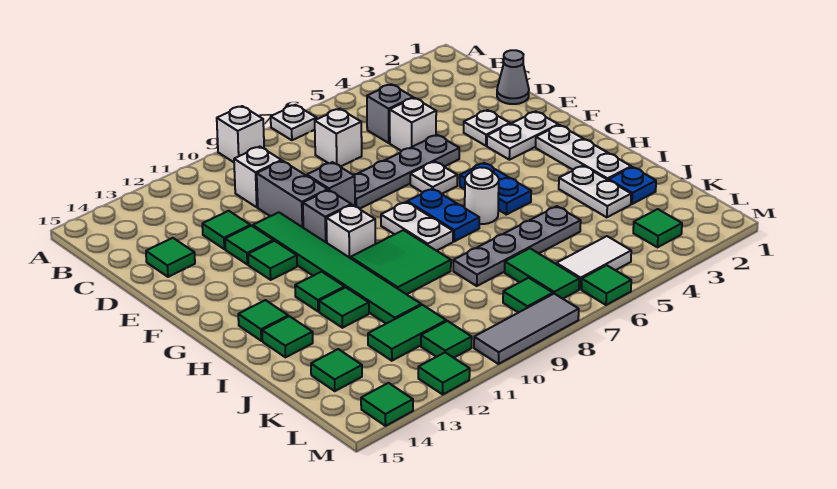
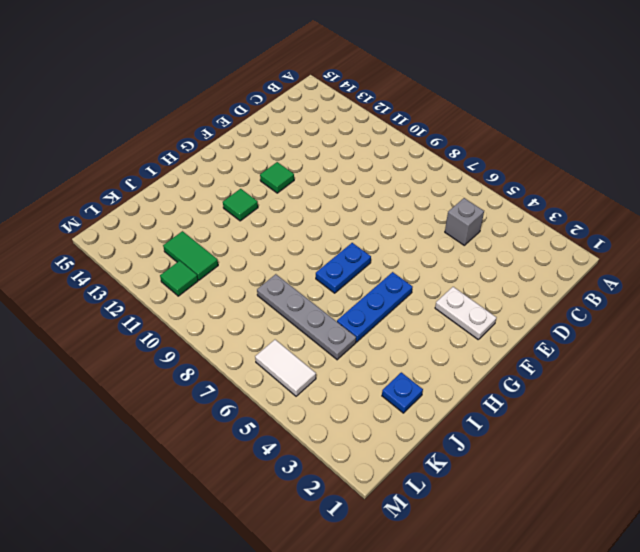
blue 1x3 plate [337,272,413,342] -> blue 1x2 plate [460,163,531,215]
none -> white 1x1 plate [271,105,317,140]
none -> white 1x1 brick [217,106,264,162]
none -> white 1x1 brick [315,109,362,167]
none -> white 1x1 brick [234,147,282,207]

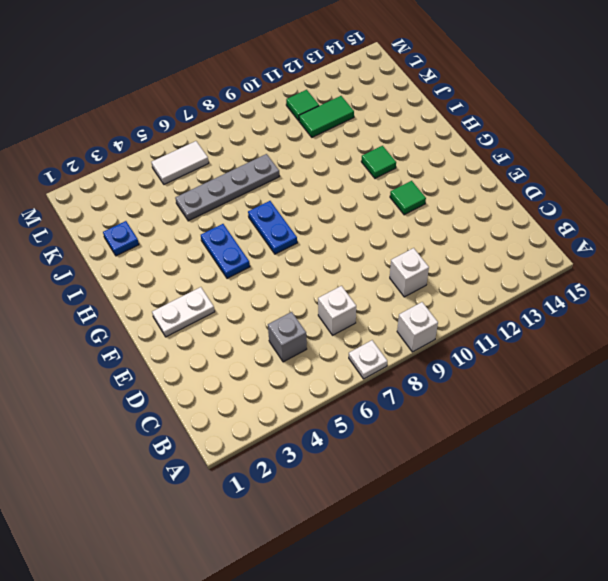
none -> grey 1x1 cone [497,50,529,104]
none -> white 1x1 brick [390,98,436,151]
none -> grey 1x2 brick [257,161,328,227]
none -> green 1x1 tile [202,211,250,249]

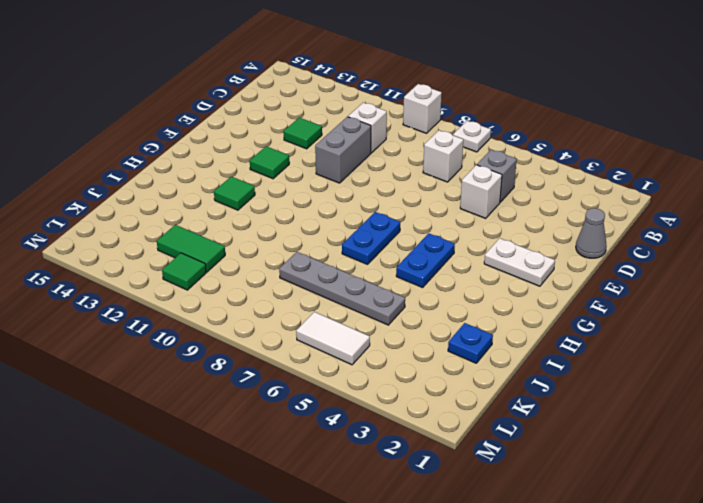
none -> green 1x1 tile [146,238,195,277]
none -> white 1x1 plate [464,110,510,146]
none -> grey 1x4 plate [353,135,459,209]
none -> grey 1x1 brick [307,162,355,206]

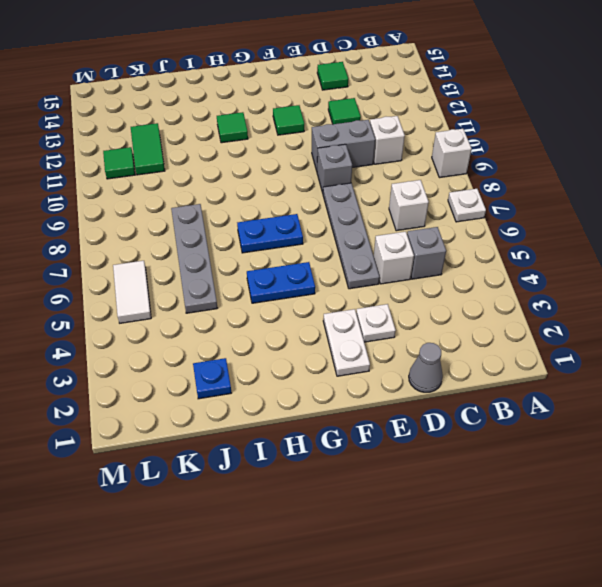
none -> green 1x6 tile [253,212,421,324]
none -> green 1x1 tile [225,226,273,264]
none -> white 1x1 plate [410,161,457,194]
none -> grey 1x1 brick [303,190,351,243]

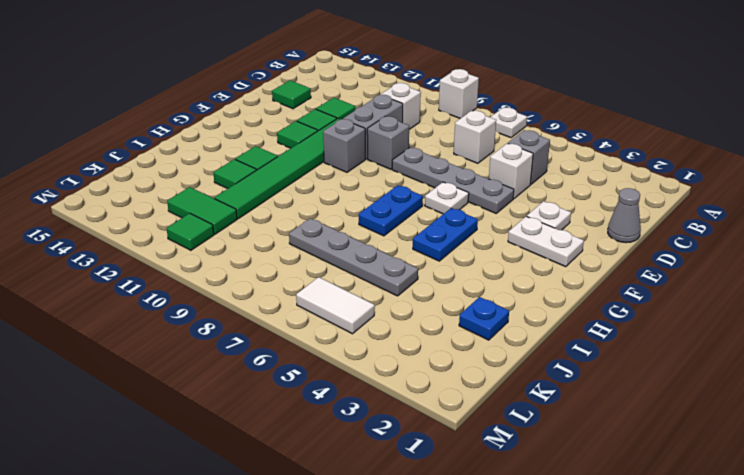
none -> white 1x3 plate [536,125,631,180]
none -> white 1x2 plate [381,202,453,251]
none -> white 1x1 brick [326,205,375,258]
none -> white 1x1 round brick [465,167,499,224]

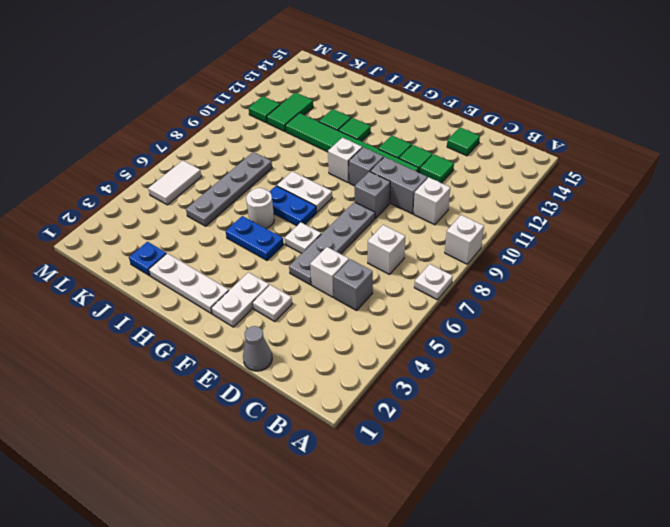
none -> green 2x2 tile [351,230,451,294]
none -> green 1x1 tile [238,300,288,341]
none -> white 1x2 plate [559,166,631,217]
none -> green 1x1 tile [262,316,313,357]

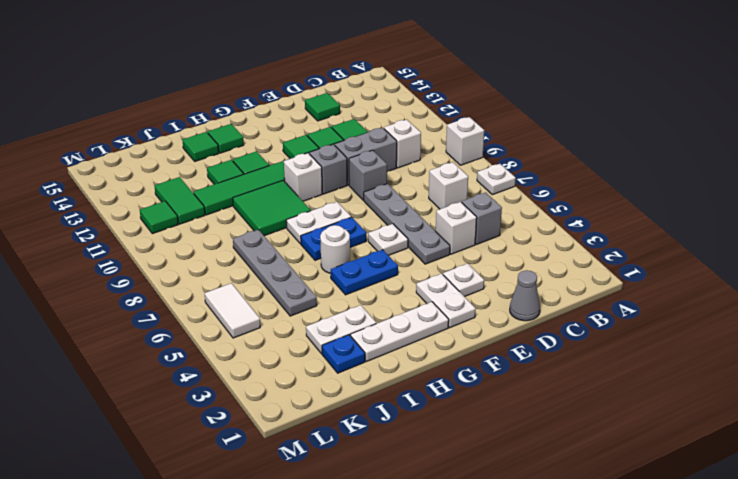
none -> green 1x2 tile [505,248,579,299]
none -> green 1x1 tile [311,349,362,391]
none -> green 1x1 tile [633,209,682,247]
none -> green 1x1 tile [503,278,553,313]

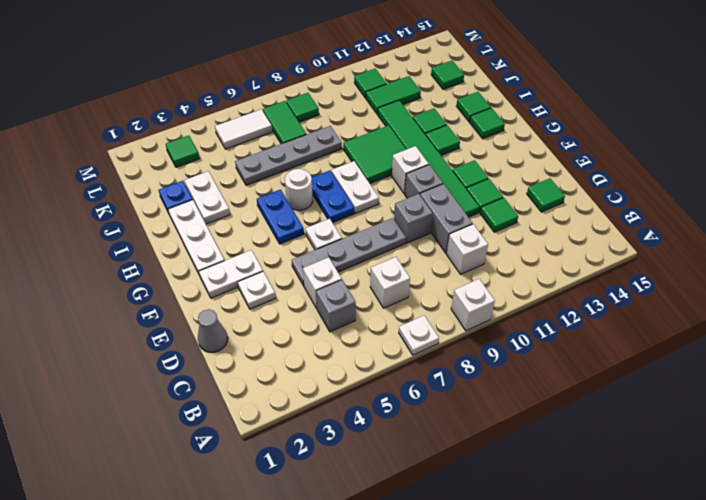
none -> green 1x1 tile [582,265,631,305]
none -> grey 1x3 tile [474,294,579,364]
none -> green 1x1 tile [418,353,470,394]
none -> green 1x1 tile [361,383,413,426]

